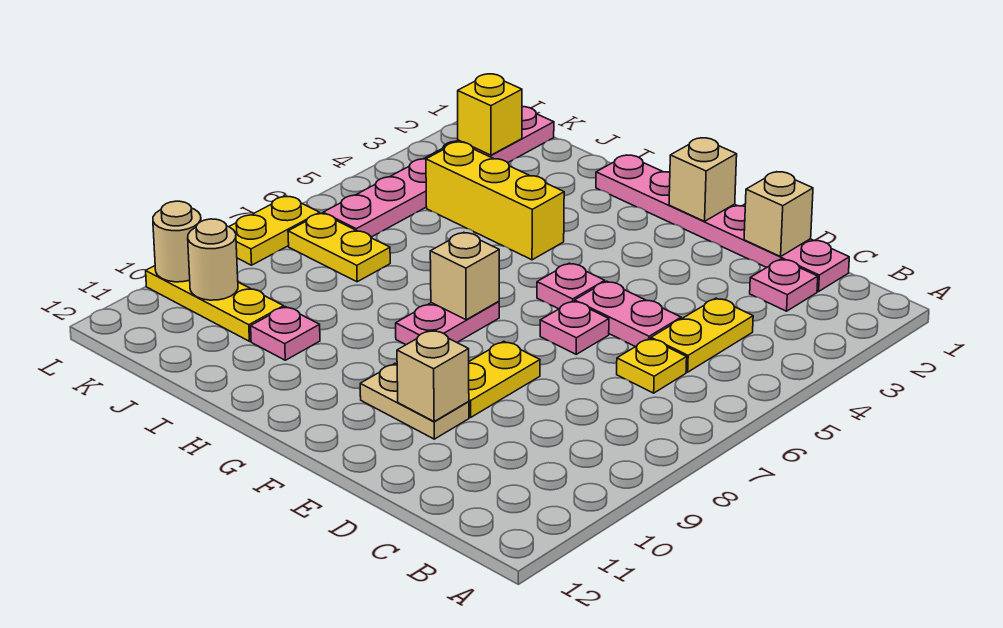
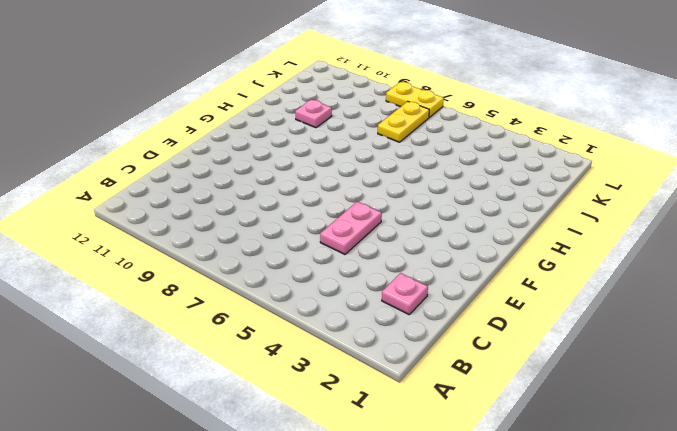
none -> pink 1x6 plate [596,155,849,292]
none -> yellow 1x2 plate [651,298,753,372]
none -> yellow 1x1 plate [617,338,687,393]

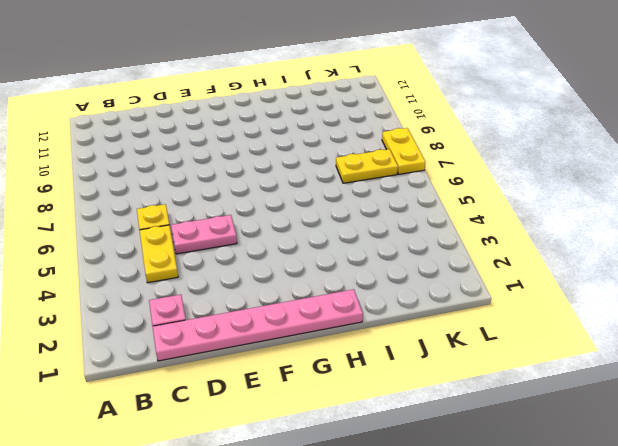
none -> pink 1x1 plate [540,301,609,354]
none -> yellow 1x2 plate [469,341,540,417]
none -> tan 1x2 plate [360,364,469,439]

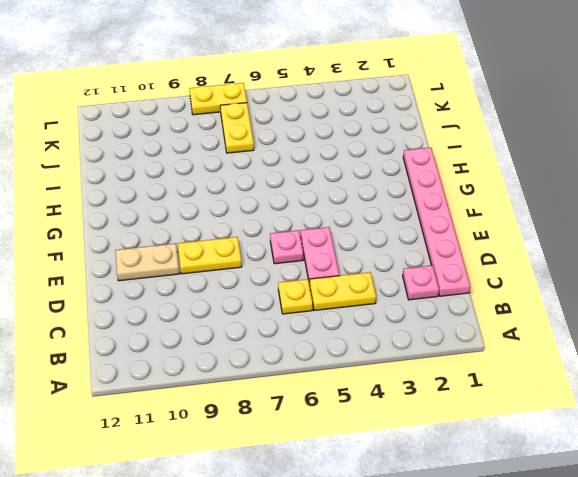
tan 1x2 plate [115,244,179,281] -> tan 1x2 plate turned to [360,364,469,439]
none -> pink 1x1 plate [537,263,605,309]
none -> pink 1x2 plate [396,301,499,345]
none -> yellow 1x3 brick [426,142,564,260]

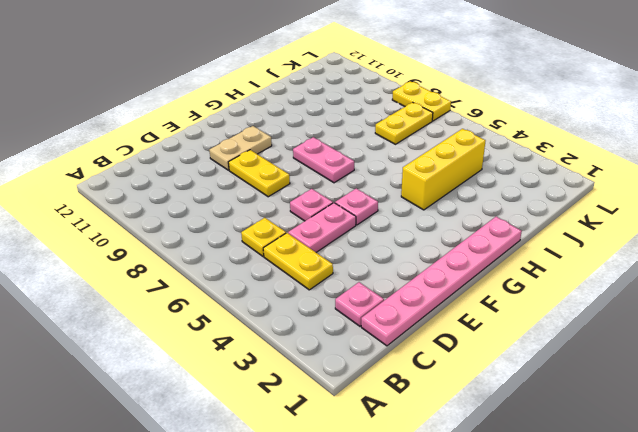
none -> pink 1x1 plate [251,307,320,360]
none -> yellow 1x3 plate [146,266,284,341]
none -> pink 1x6 plate [323,107,554,237]

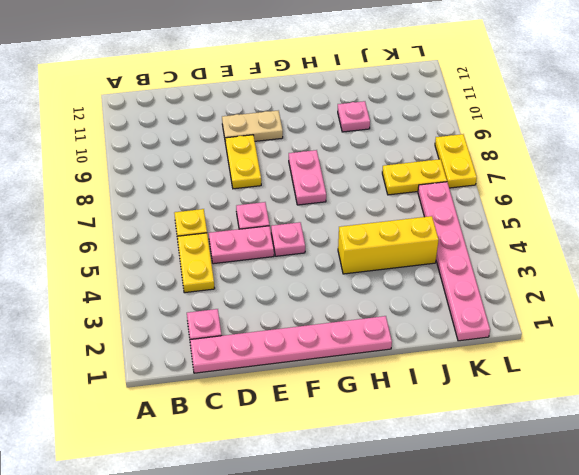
none -> yellow 1x3 plate [146,266,284,341]
none -> tan 1x1 brick [744,172,813,257]
none -> tan 1x1 brick [397,330,469,421]

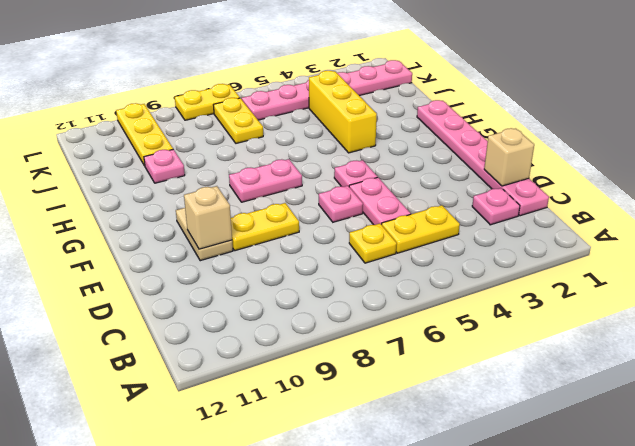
none -> tan 1x1 brick [669,138,737,221]
none -> tan 1x1 brick [430,232,499,320]
none -> yellow 1x1 brick [458,74,522,155]

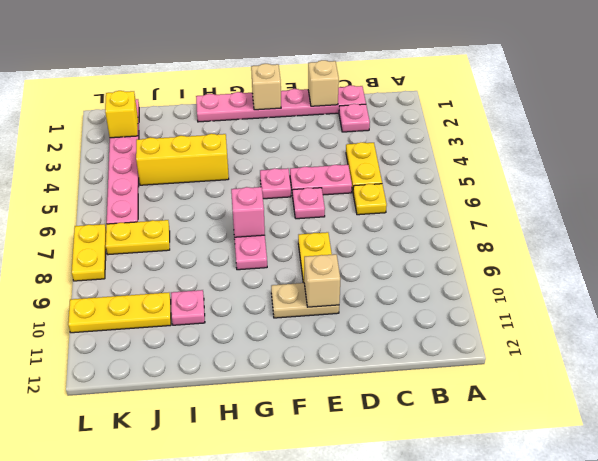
pink 1x1 brick [231,187,265,237] -> tan 1x1 brick [430,232,499,320]
none -> tan 1x1 round brick [188,219,238,300]
none -> tan 1x1 round brick [153,201,201,282]

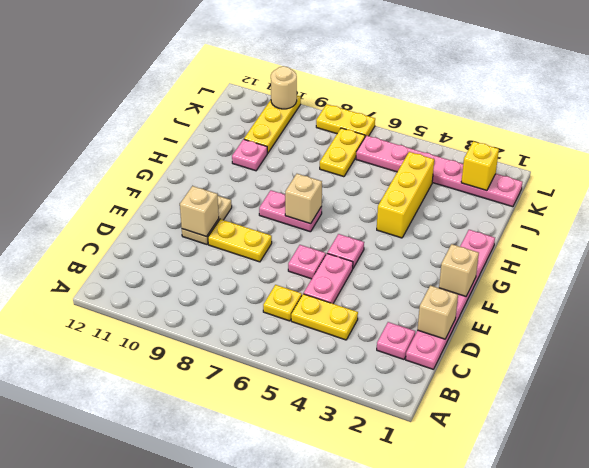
none -> tan 1x1 round brick [188,219,238,300]

